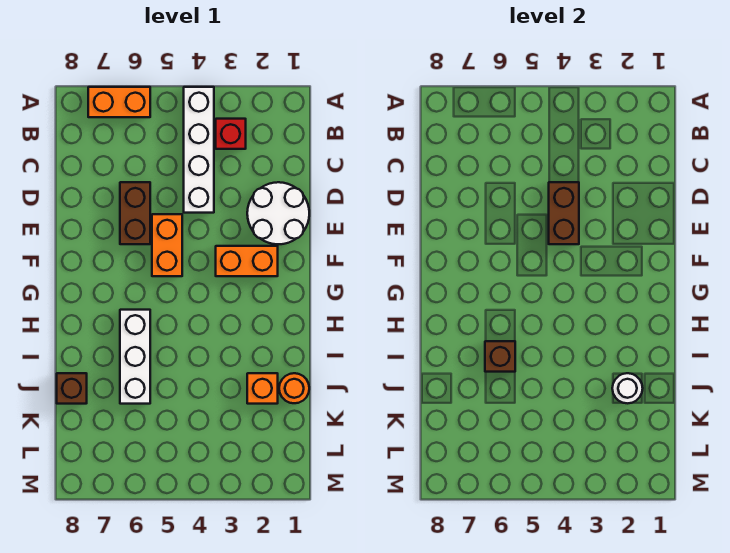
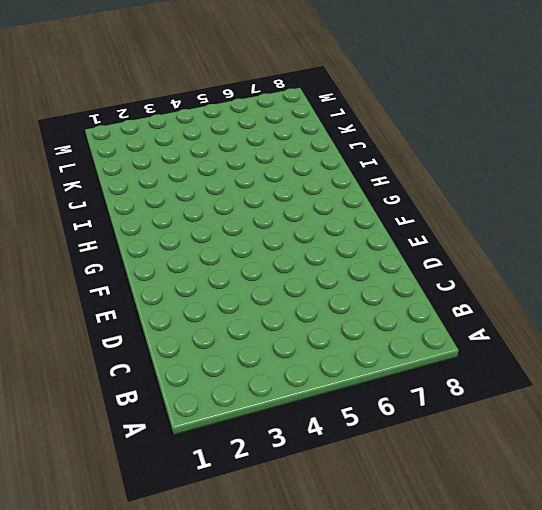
none -> white 1x4 brick [184,87,214,213]
none -> orange 1x2 brick [88,87,150,117]
none -> red 1x1 brick [216,119,246,149]

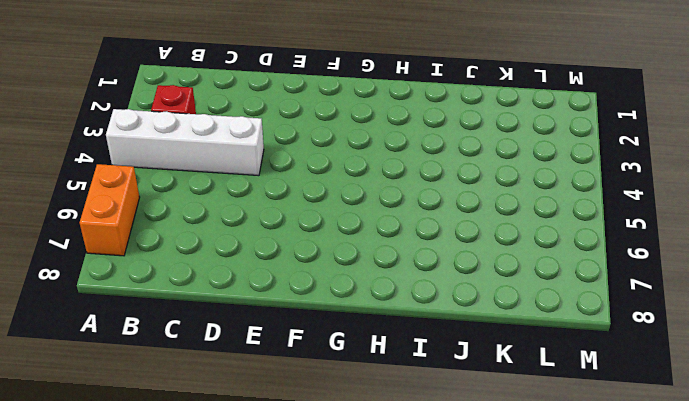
none -> white 2x2 round brick [247,182,309,244]
none -> brown 1x2 brick [120,182,150,244]
none -> orange 1x2 brick [152,214,182,276]

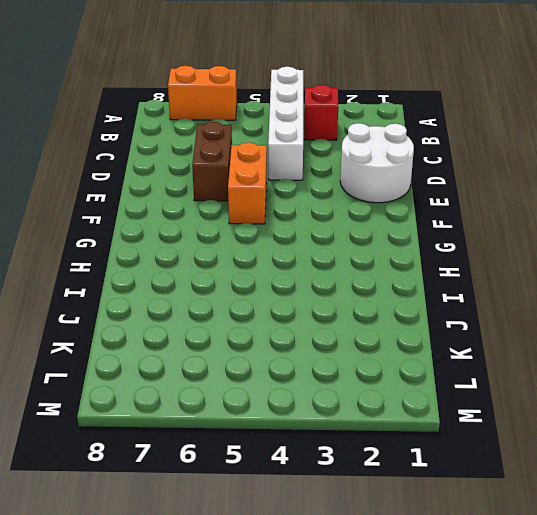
none -> orange 1x2 brick [216,246,278,276]
none -> white 1x3 brick [120,310,150,404]
none -> orange 1x1 round brick [279,373,309,403]

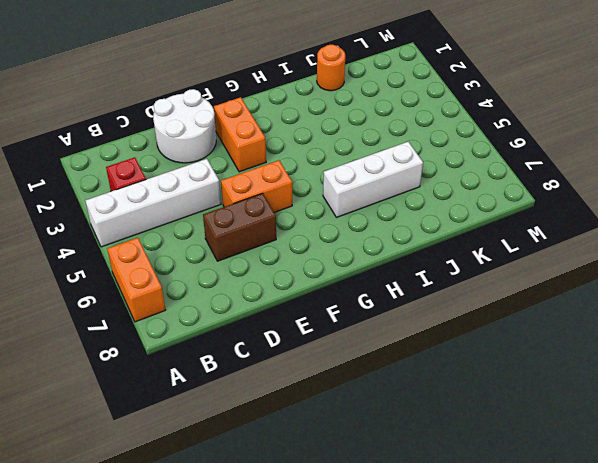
none -> orange 1x1 brick [247,373,278,404]
none -> brown 1x1 brick [57,373,87,404]
none -> brown 1x2 brick [549,182,579,244]

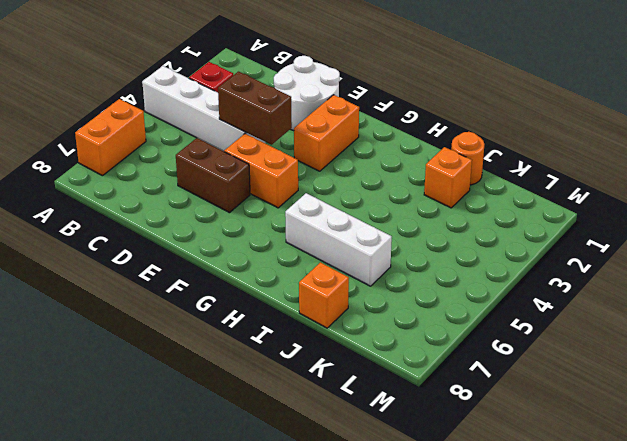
orange 1x1 brick [299,262,349,328] -> brown 1x1 brick [57,373,87,404]
none -> brown 1x1 brick [485,341,515,372]
none -> white 1x1 round brick [612,373,643,403]

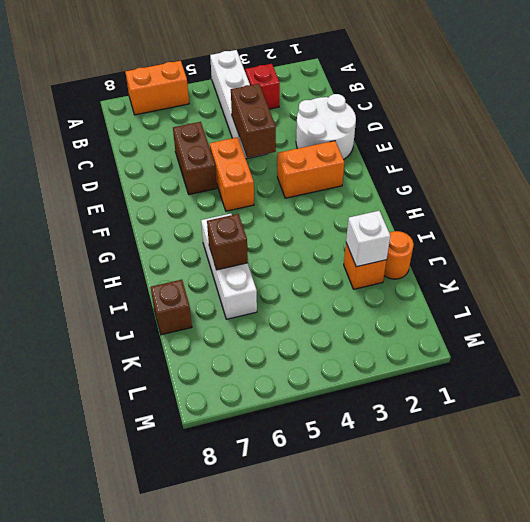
white 1x1 brick [346,211,390,267] -> white 1x1 round brick [612,373,643,403]

